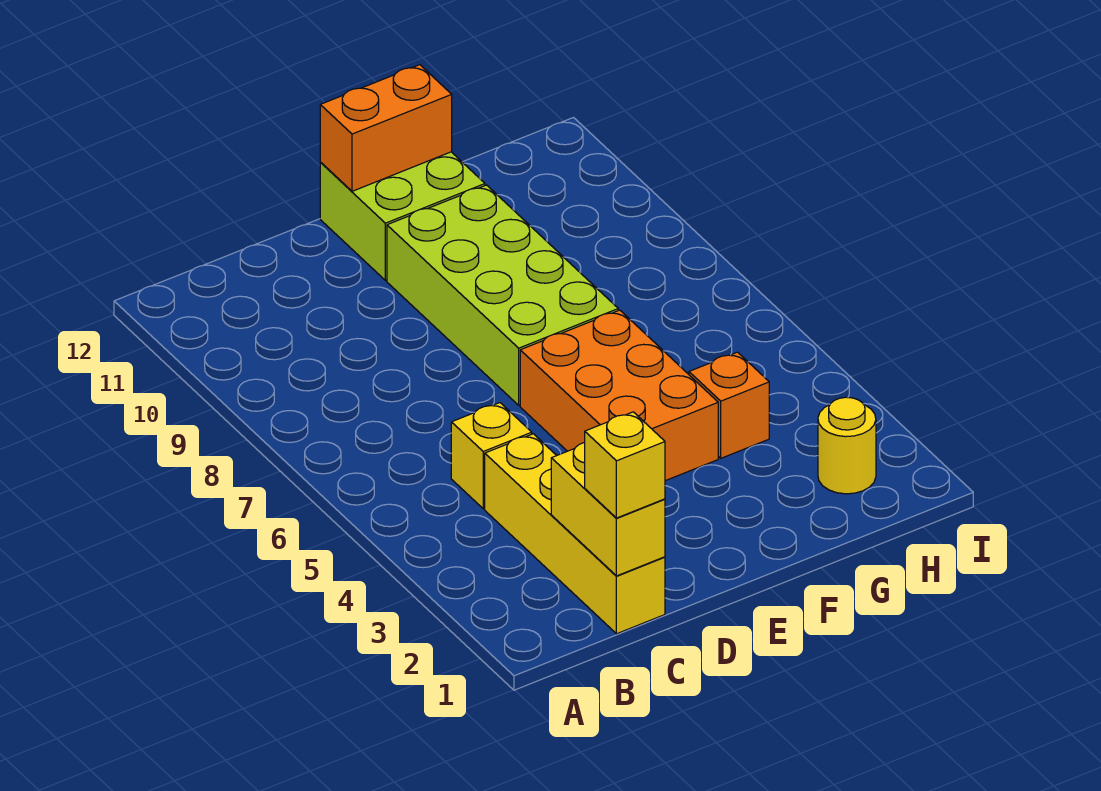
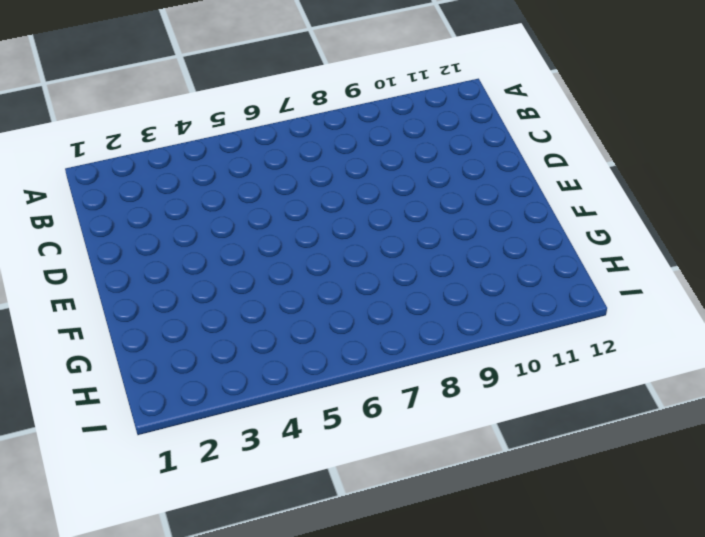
none -> yellow 1x4 brick [485,434,665,634]
none -> yellow 1x1 brick [451,403,532,509]

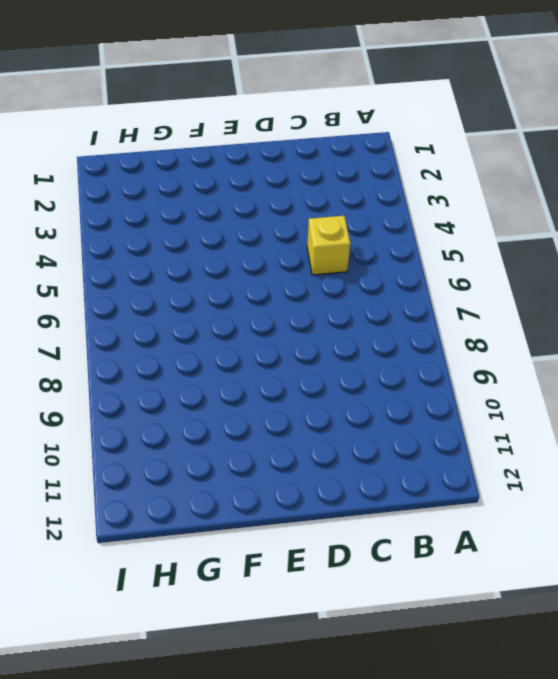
none -> yellow 1x4 brick [485,434,665,634]
none -> orange 2x3 brick [520,310,718,481]

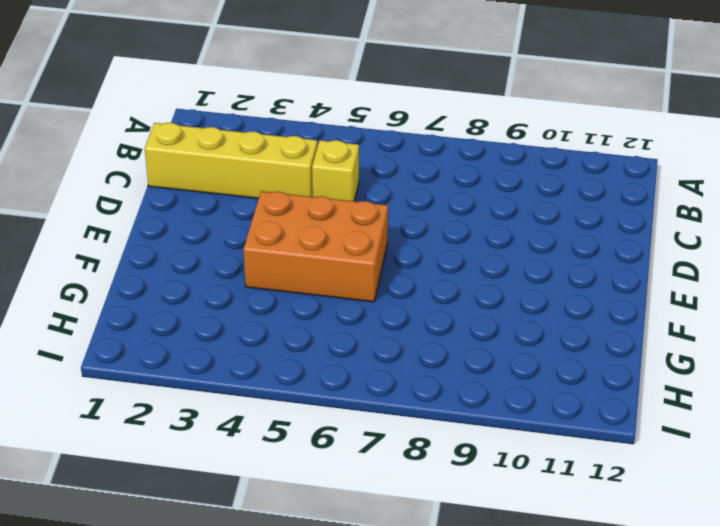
none -> lime 2x4 brick [387,185,618,405]
none -> lime 2x2 brick [320,152,485,280]

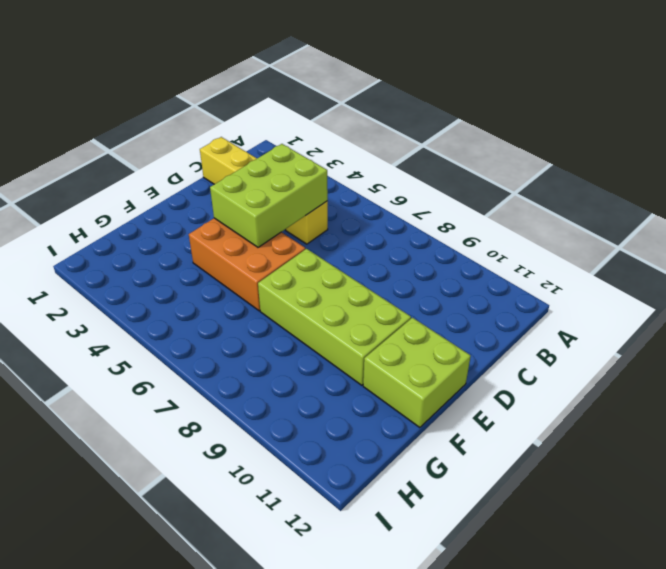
lime 2x3 brick [210,144,328,247] -> none
none -> orange 1x1 brick [689,352,769,458]
none -> yellow 1x1 round brick [818,397,876,494]

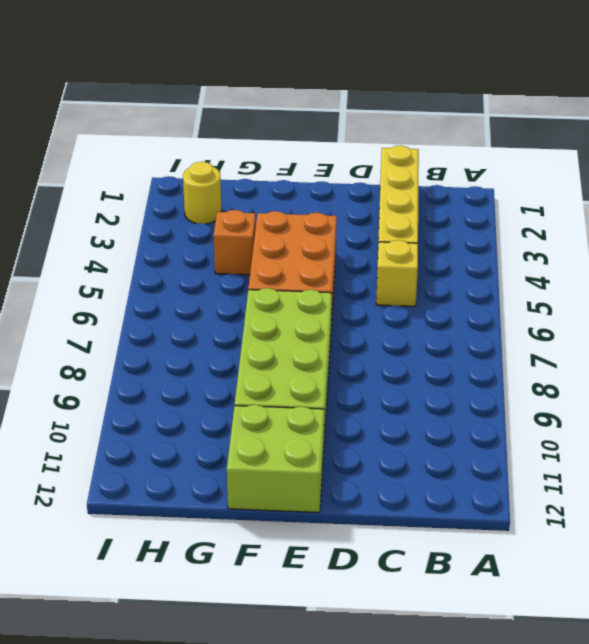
none -> yellow 1x2 brick [551,442,665,576]
none -> orange 1x2 brick [320,65,452,191]

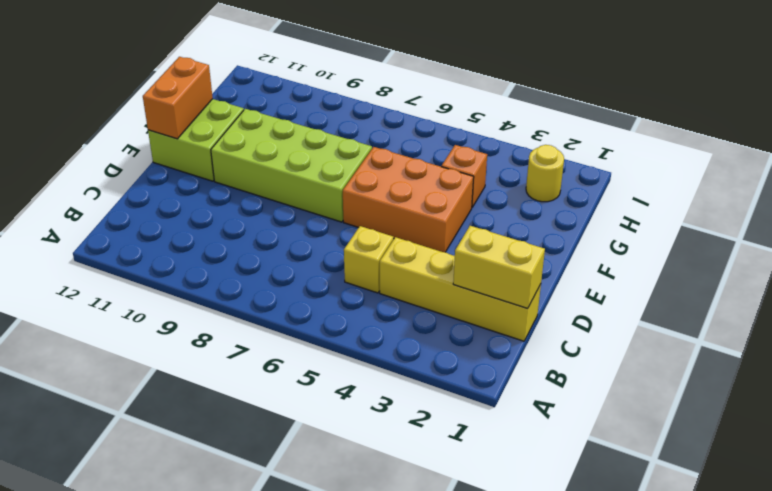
none -> yellow 1x1 brick [585,412,665,518]

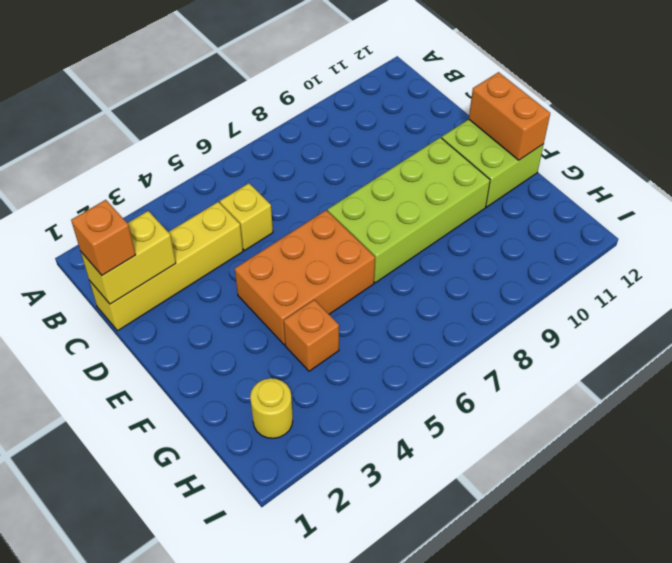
orange 1x1 brick [71,200,136,275] -> yellow 1x1 brick [585,412,665,518]

